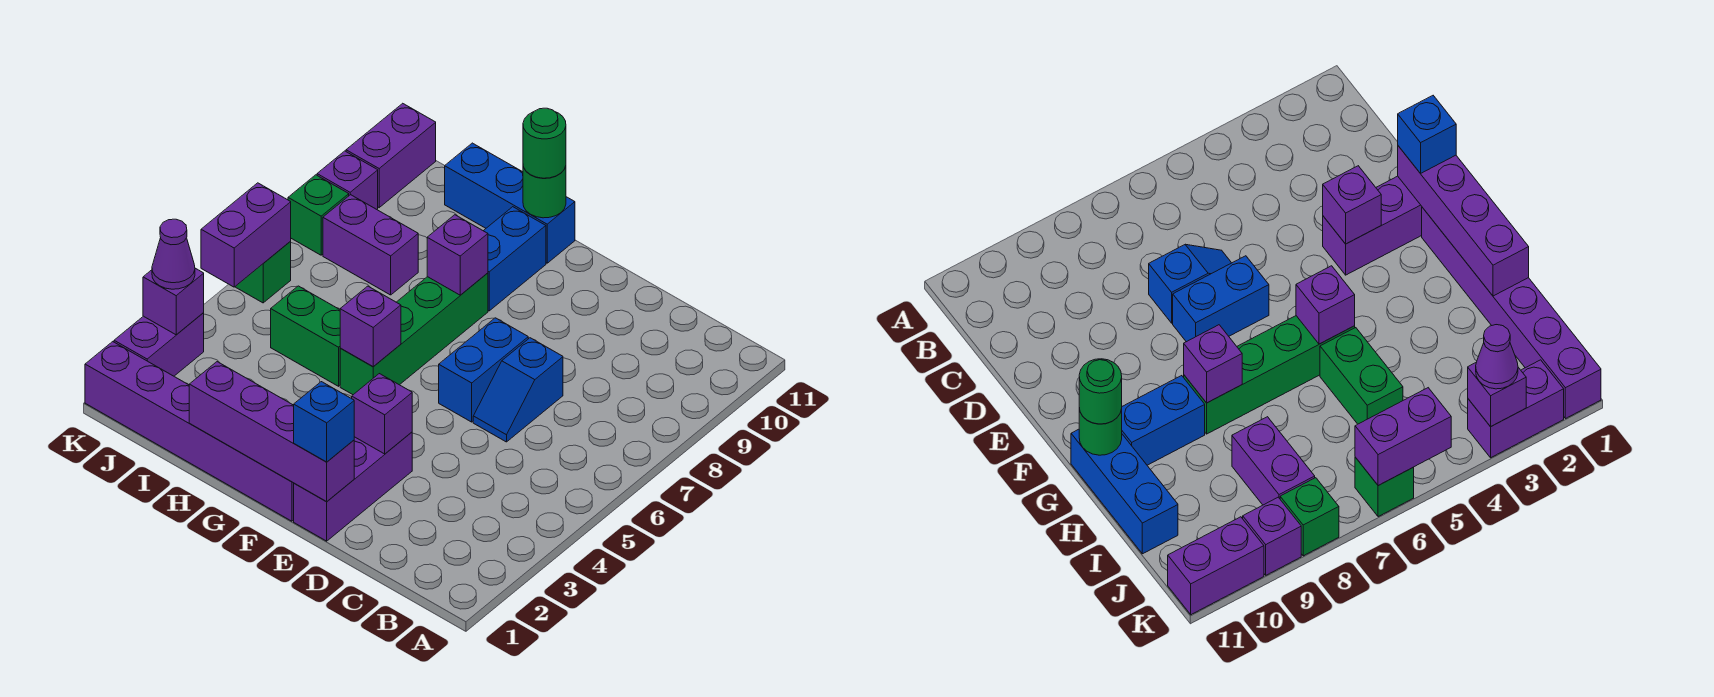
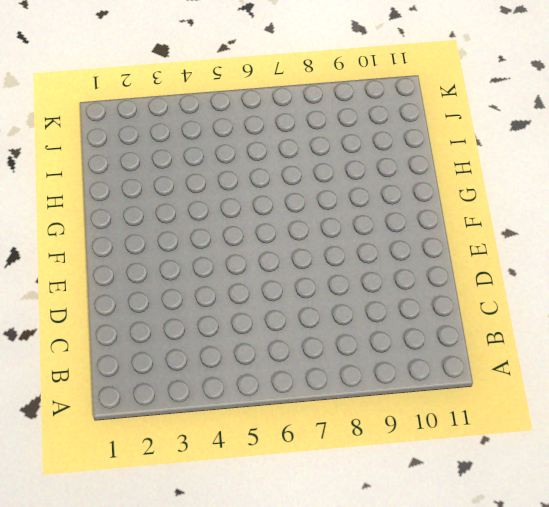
none -> blue 1x2 slope [473,338,563,442]
none -> purple 1x3 brick [294,432,412,541]
none -> blue 1x2 brick [439,318,528,422]

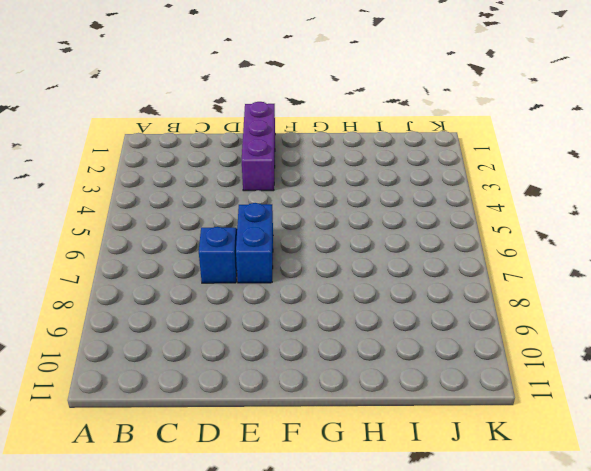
none -> purple 1x6 brick [85,342,294,521]
none -> green 1x4 brick [340,273,488,395]
none -> blue 1x2 brick [484,207,546,311]

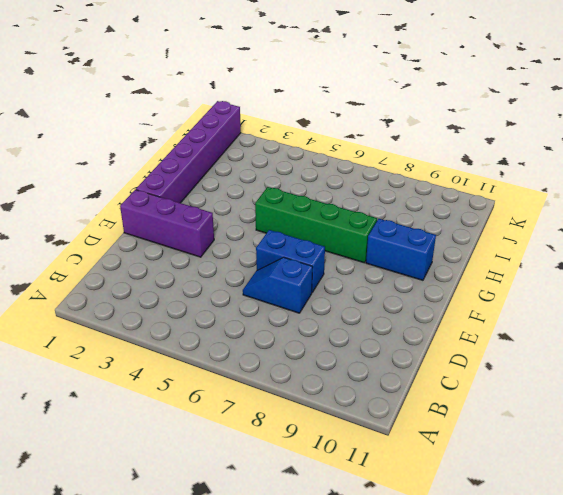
none -> blue 1x3 brick [445,143,575,263]
none -> green 1x2 brick [271,286,340,386]
none -> purple 1x2 brick [323,195,418,295]

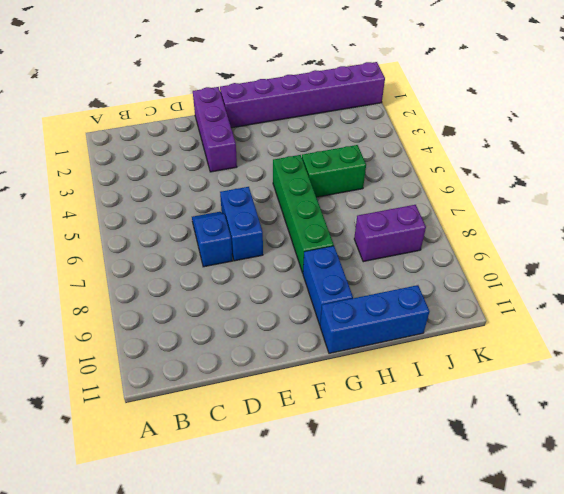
none -> purple 1x2 brick [114,313,204,376]
none -> green 1x1 brick [235,241,291,303]
none -> green 1x1 brick [288,175,349,255]

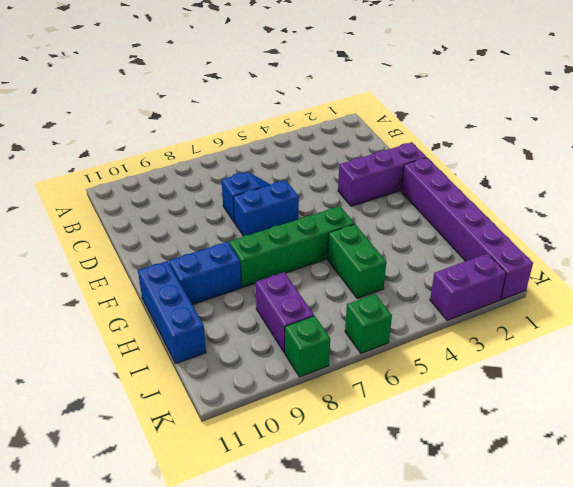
none -> purple 1x1 brick [317,151,378,209]
none -> purple 1x2 brick [346,103,436,208]
none -> purple 1x4 brick [189,362,354,502]

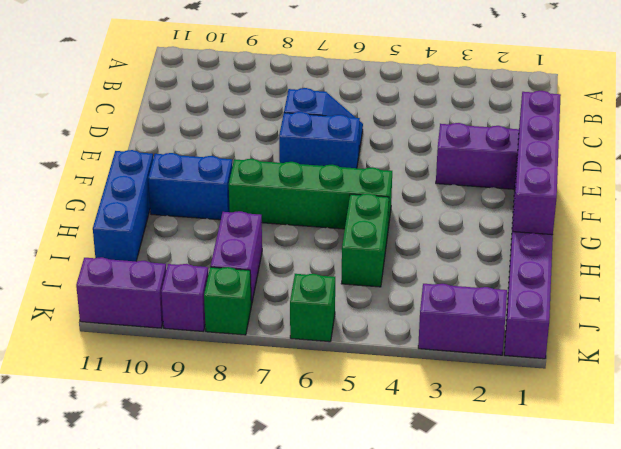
none -> purple 1x1 brick [352,374,412,454]
none -> purple 1x1 brick [340,286,401,367]
none -> purple 1x1 brick [427,215,488,295]

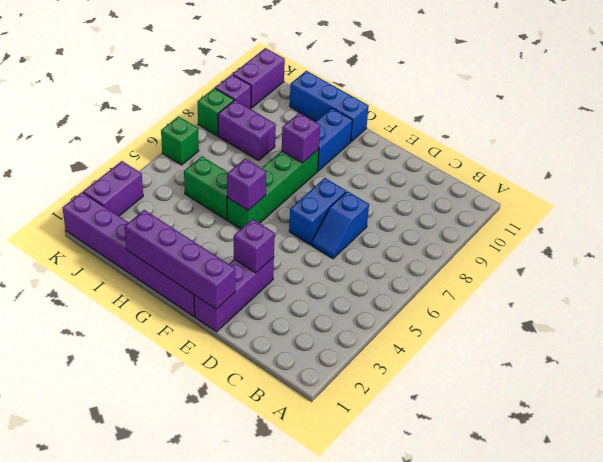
none -> green 1x1 round brick [523,166,566,218]
none -> purple 1x1 brick [143,268,204,335]
none -> purple 1x2 brick [201,183,291,287]

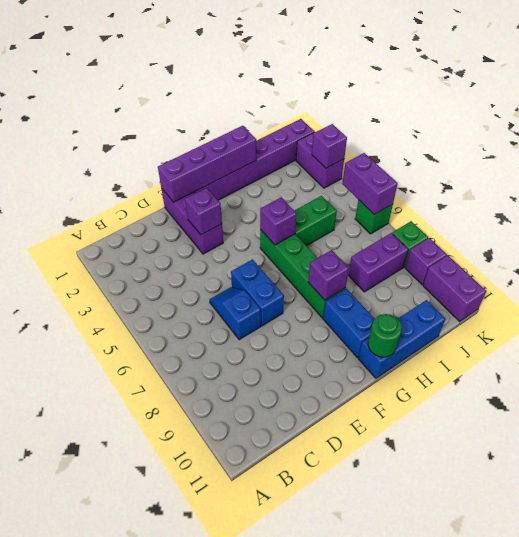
none -> blue 1x1 brick [294,382,354,462]
none -> green 1x1 round brick [523,108,566,178]
none -> purple 1x1 cone [152,219,195,289]

